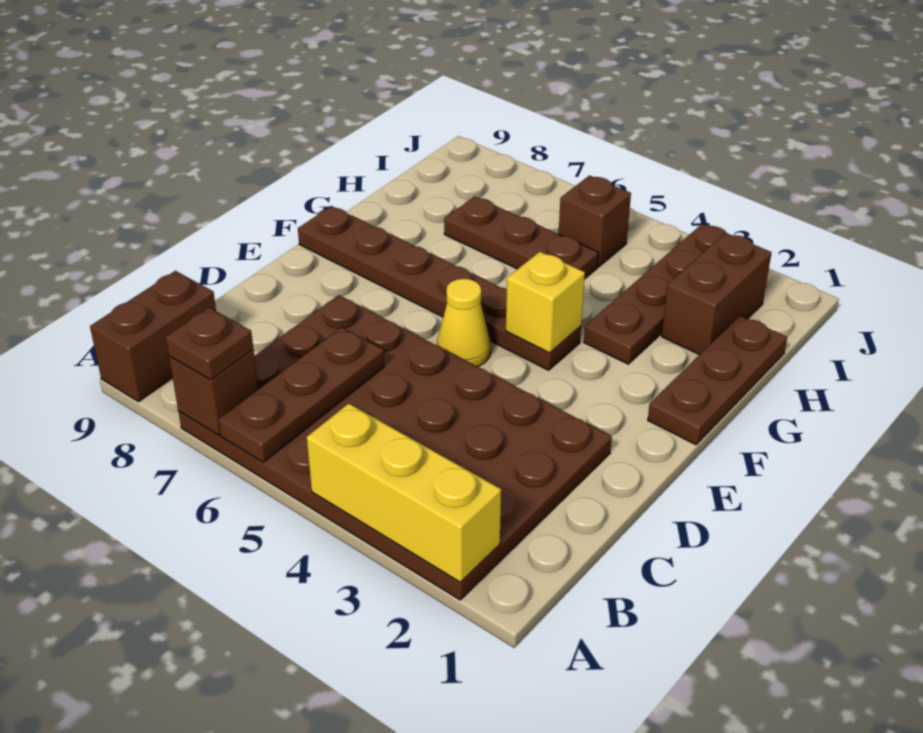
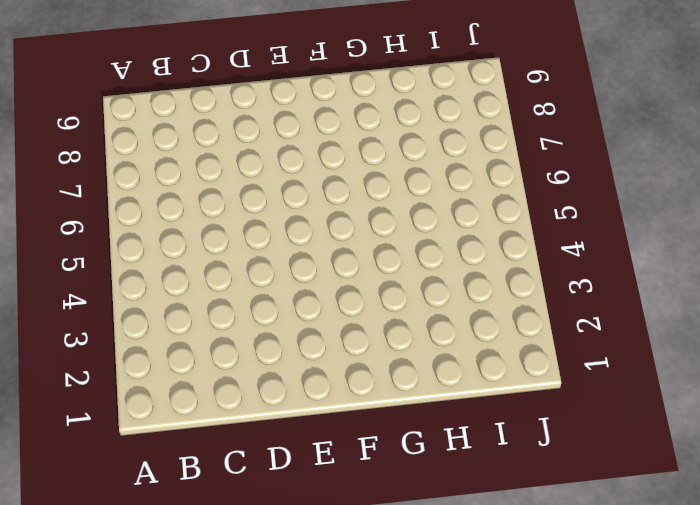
none -> brown 4x6 plate [178,295,612,600]
none -> brown 1x2 brick [90,271,216,402]
none -> yellow 1x1 cone [437,279,491,367]

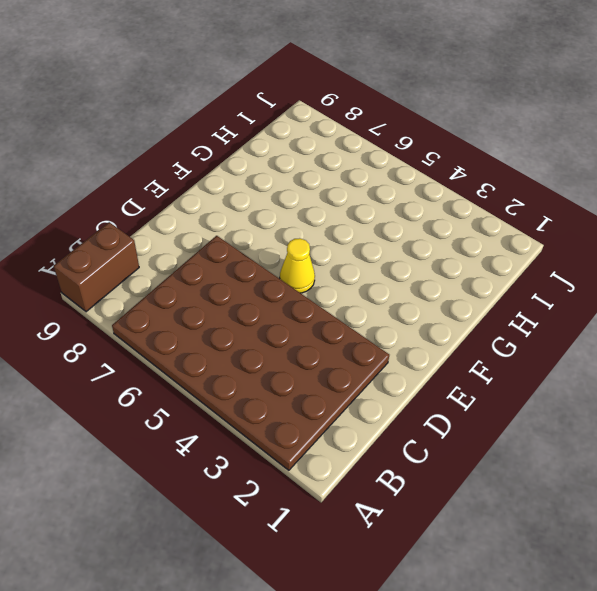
none -> brown 1x3 plate [648,316,787,445]
none -> brown 1x6 plate [298,206,581,370]
none -> brown 1x4 plate [584,224,726,364]

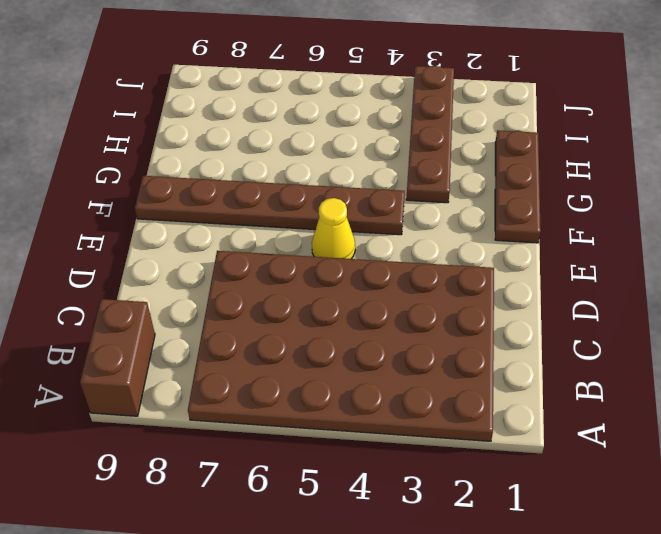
none -> brown 1x2 brick [662,233,772,355]
none -> brown 1x3 plate [444,197,598,279]
none -> brown 1x1 brick [559,176,631,267]

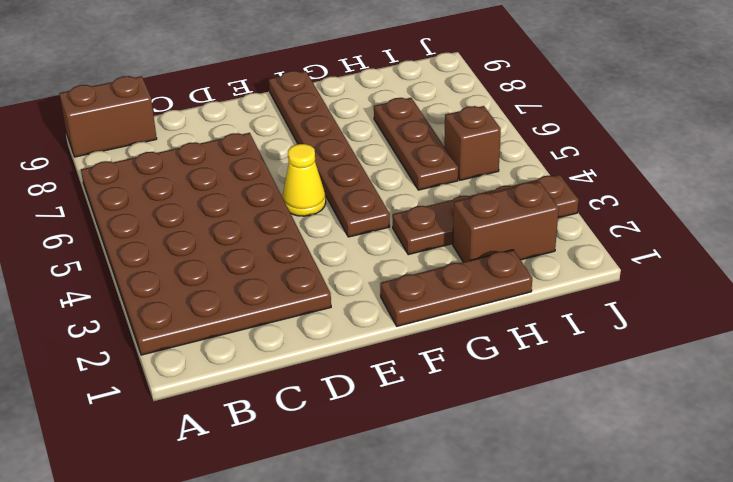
none -> yellow 1x3 brick [307,404,501,582]
none -> brown 1x3 plate [219,327,384,462]
none -> brown 1x1 brick [169,350,258,435]

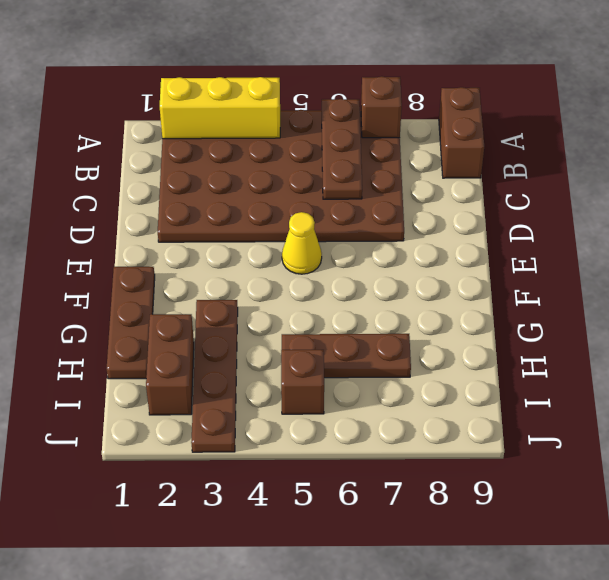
none -> brown 1x6 plate [298,206,581,370]
none -> yellow 1x1 brick [506,252,585,353]
none -> brown 1x1 plate [166,308,253,380]

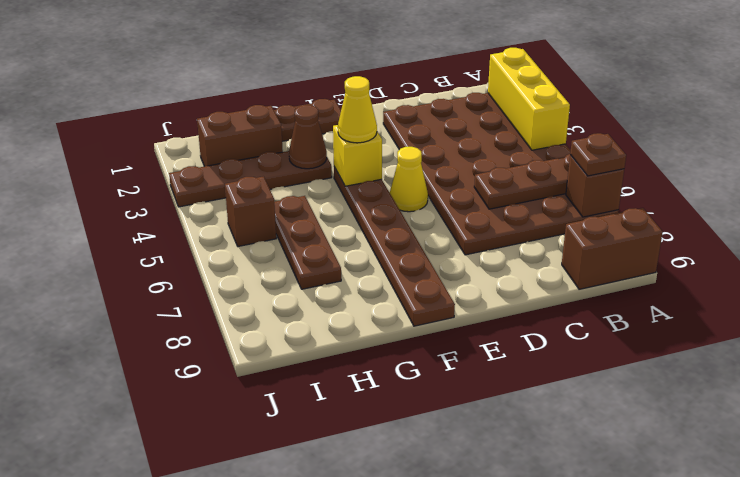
yellow 1x1 cone [338,76,377,143] -> none
brown 1x1 cone [289,105,327,169] -> none

